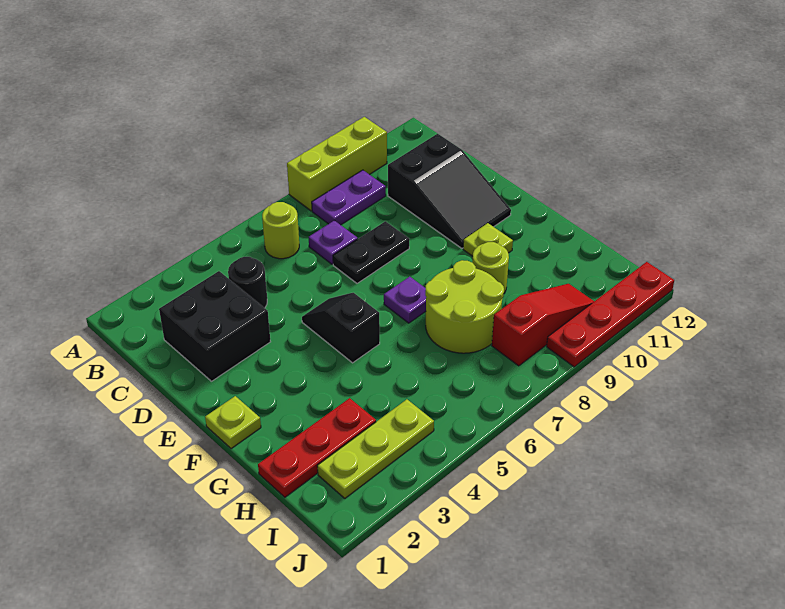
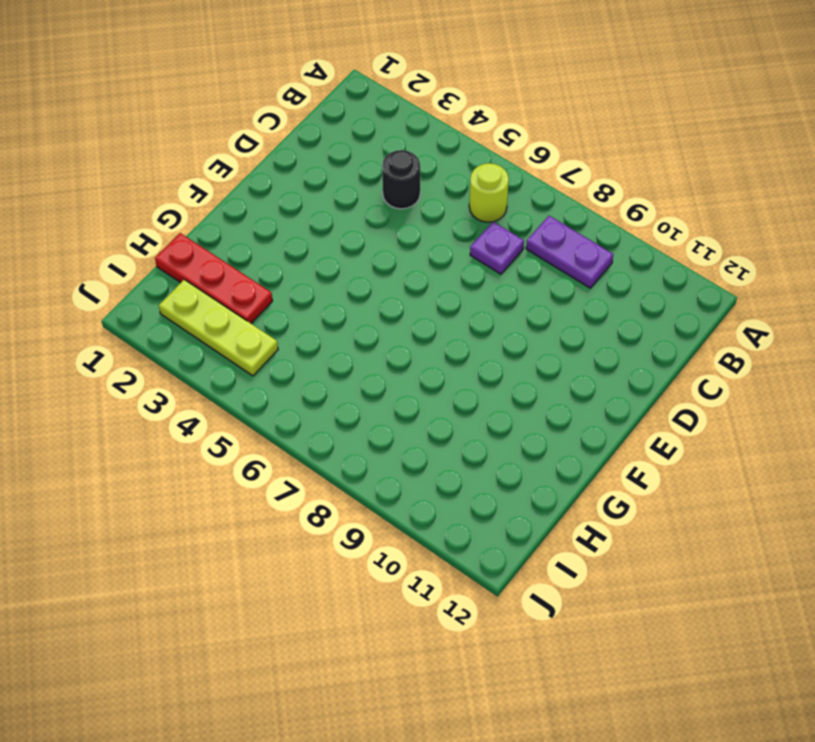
none -> lime 1x3 brick [287,117,387,211]
none -> black 2x2 brick [159,271,270,381]
none -> black 2x3 slope [388,134,511,248]

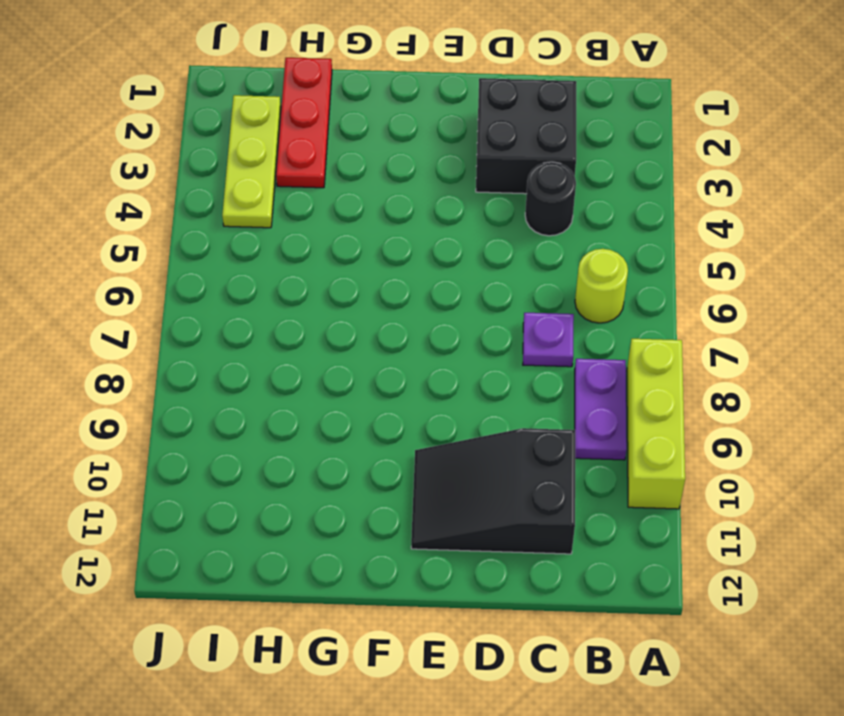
none -> black 1x2 plate [333,221,409,283]
none -> black 1x2 slope [302,293,380,363]
none -> lime 1x1 plate [205,396,261,449]

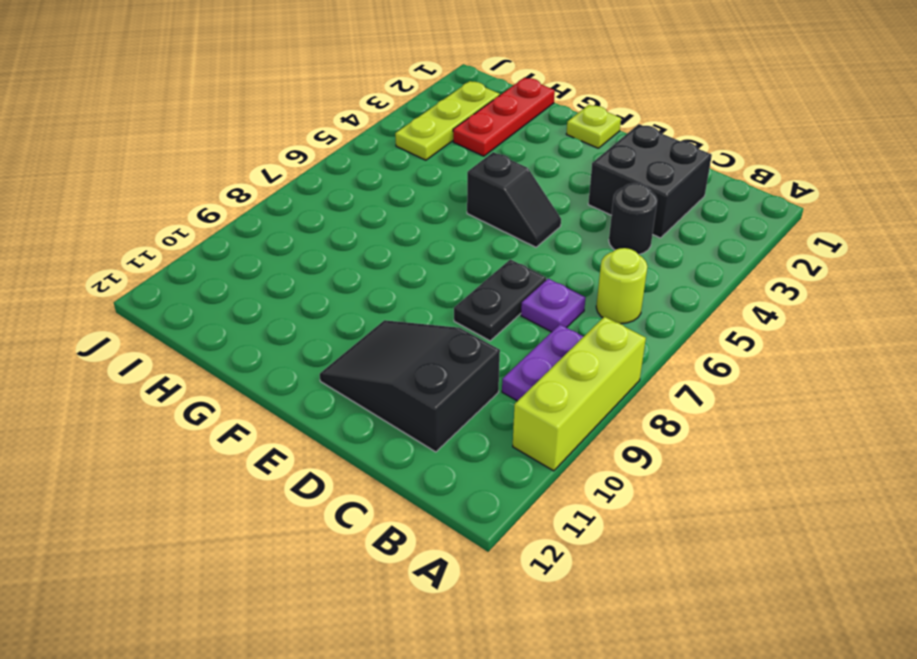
none -> purple 1x1 plate [384,277,426,323]
none -> lime 1x1 plate [463,223,513,256]
none -> lime 2x2 round brick [425,260,504,353]

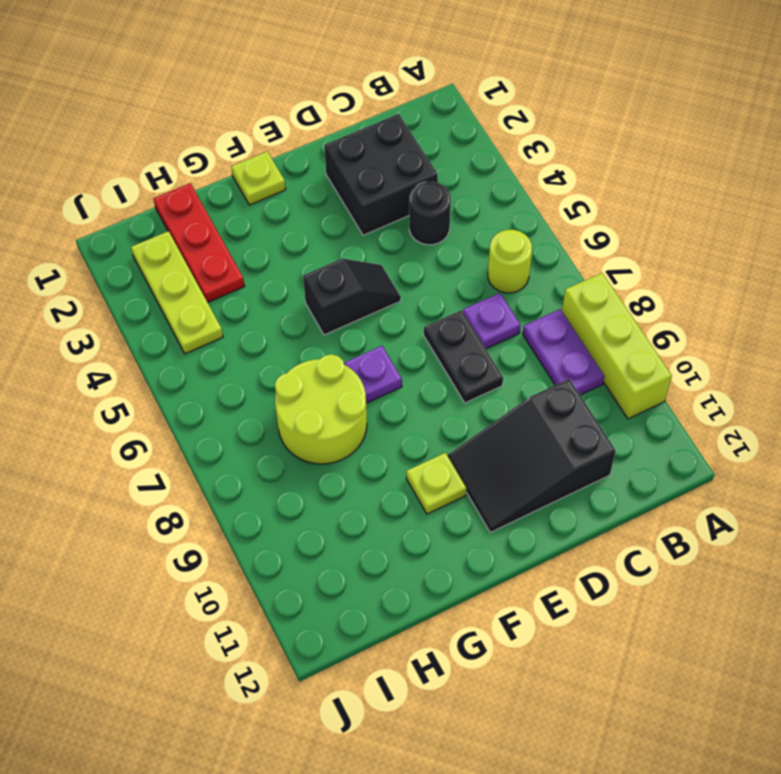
none -> lime 1x1 round brick [472,242,509,293]
none -> red 1x3 slope [492,284,594,366]
none -> red 1x4 plate [547,262,674,367]

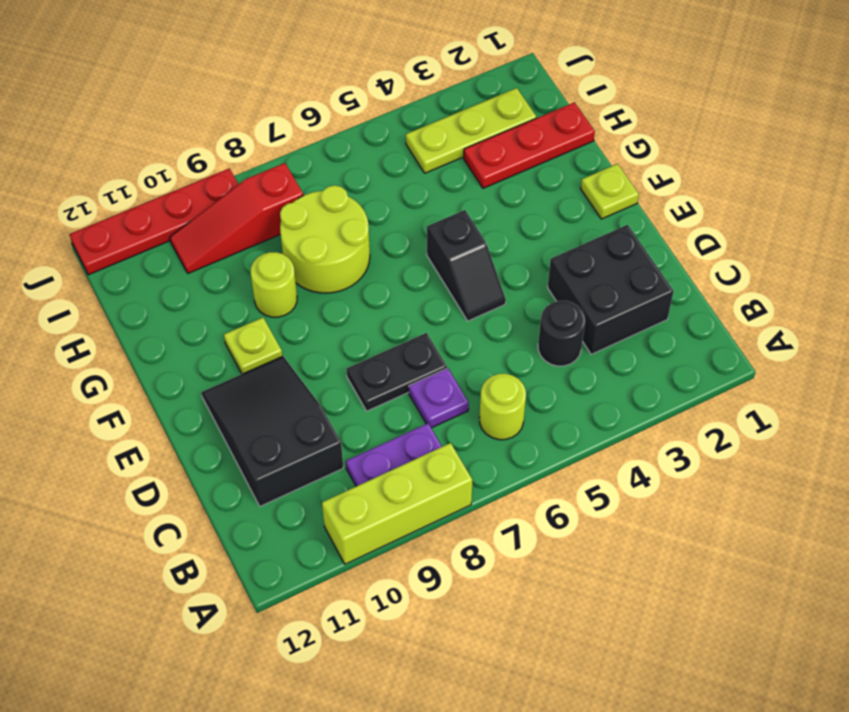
none -> purple 1x1 plate [384,277,426,323]

